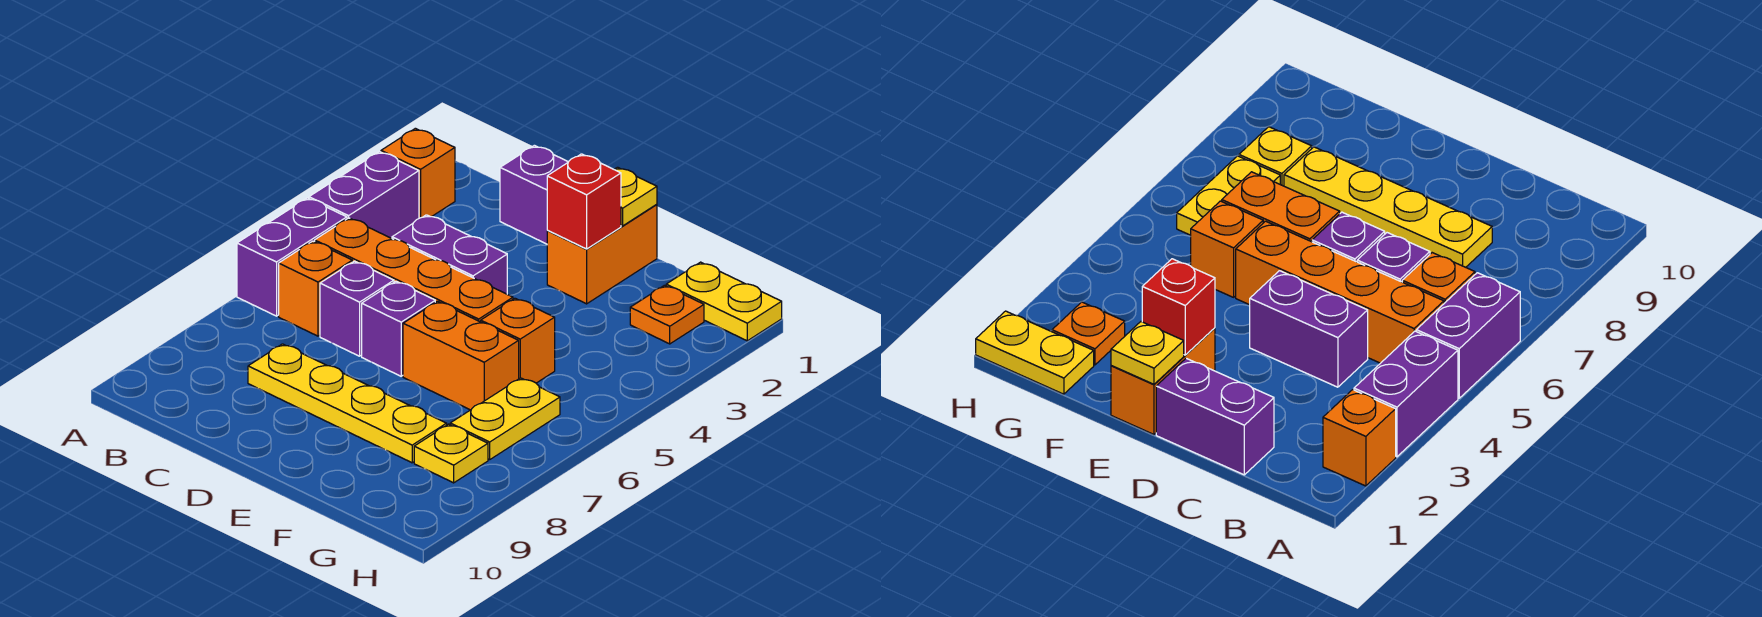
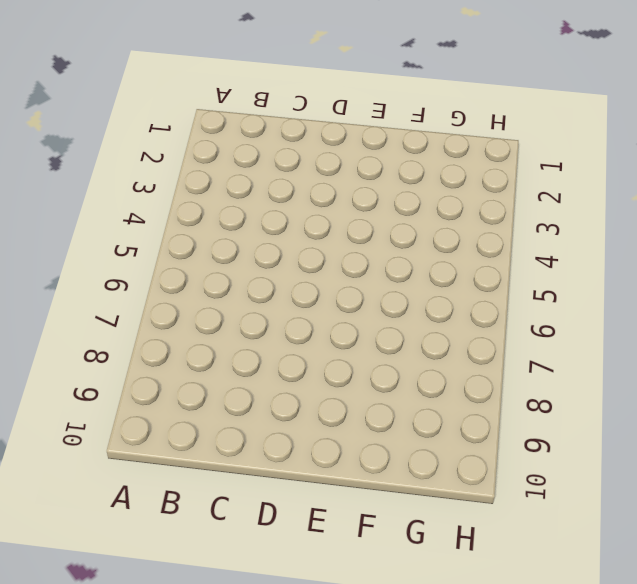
none -> orange 1x1 brick [381,128,455,218]
none -> purple 1x2 brick [309,152,419,238]
none -> purple 1x2 brick [237,198,347,316]

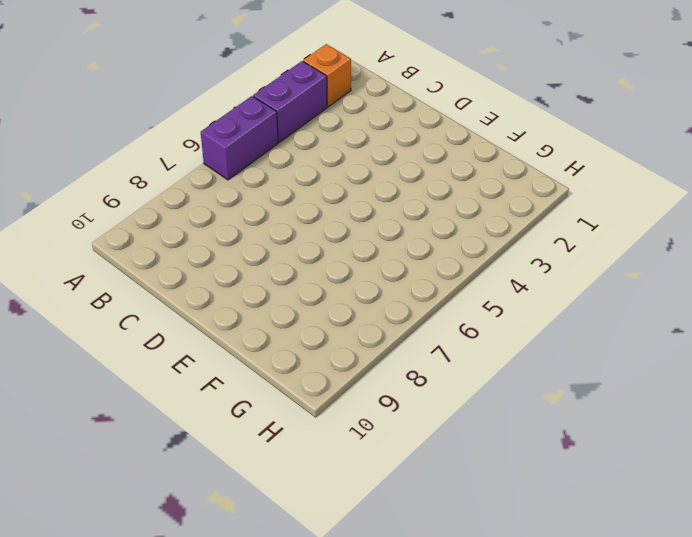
none -> orange 1x4 brick [315,218,513,322]
none -> orange 1x1 brick [279,241,352,336]
none -> purple 1x2 brick [500,145,568,244]

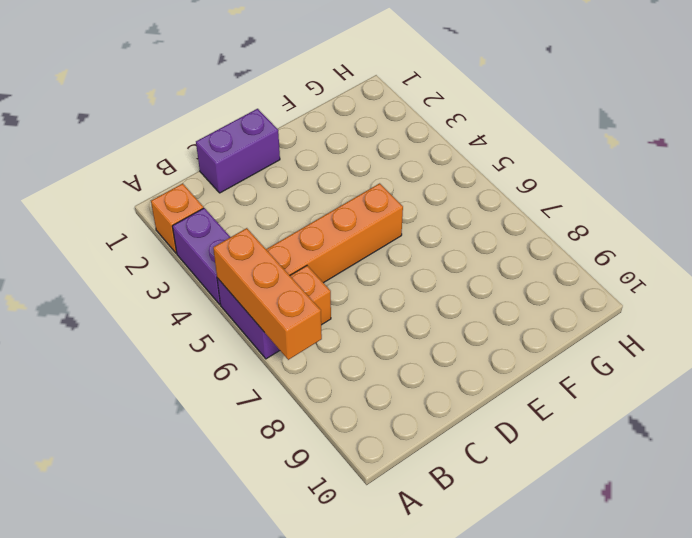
orange 1x3 brick [213,228,322,360] -> none
none -> purple 1x2 brick [392,215,507,294]
none -> purple 1x1 brick [320,261,394,356]
none -> yellow 1x4 plate [248,344,447,463]

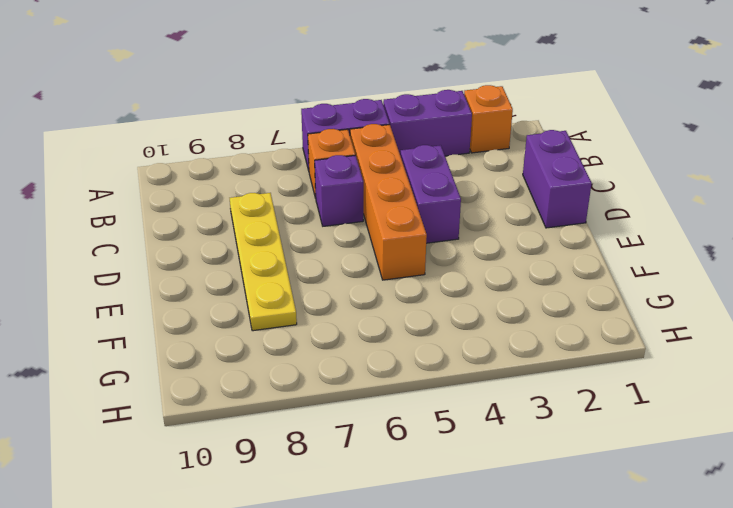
none -> purple 1x1 brick [362,281,435,376]
none -> orange 1x2 brick [547,204,657,304]
none -> orange 1x2 brick [403,301,519,410]

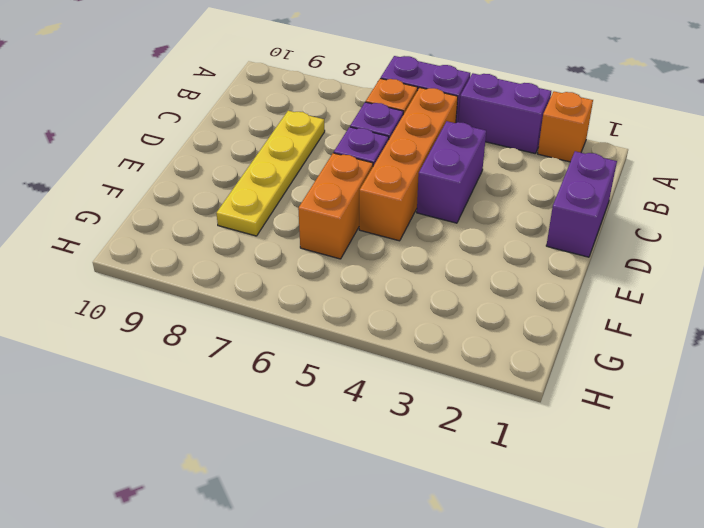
none -> orange 1x2 brick [547,204,657,304]
none -> orange 1x1 brick [481,298,555,383]
none -> yellow 1x2 plate [666,262,782,341]

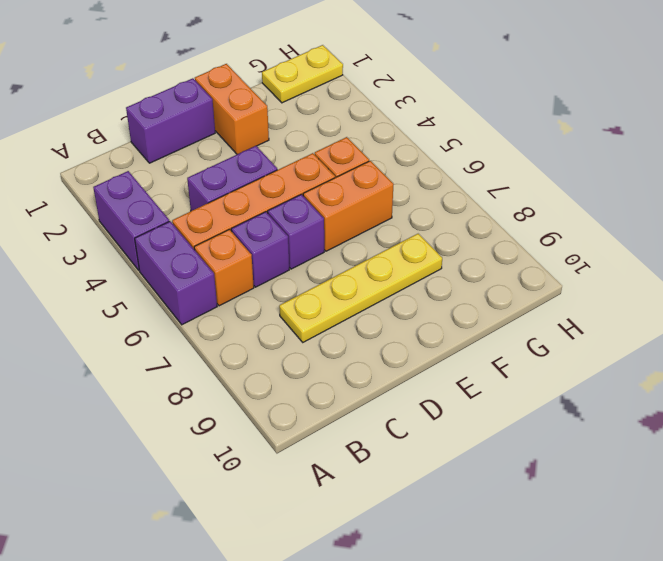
none -> orange 1x1 brick [381,128,455,218]
none -> orange 1x1 plate [630,285,704,344]
none -> yellow 1x2 plate [450,378,560,460]

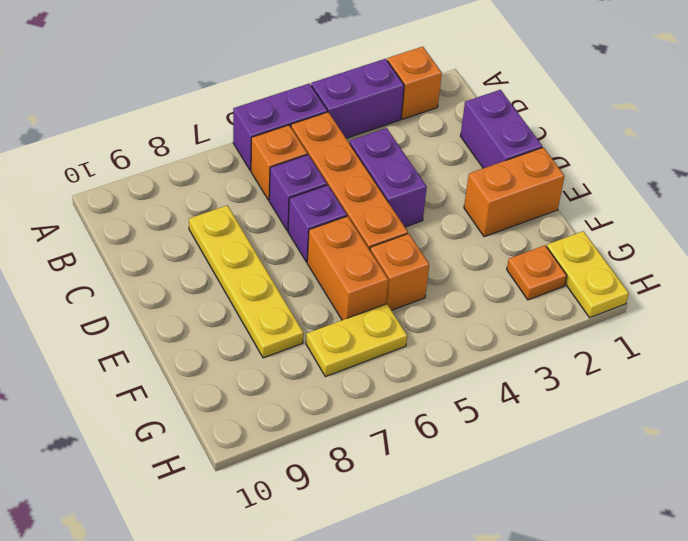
none -> yellow 1x1 plate [414,424,488,483]
none -> yellow 1x1 plate [614,167,657,226]
none -> red 1x1 brick [547,154,621,249]

